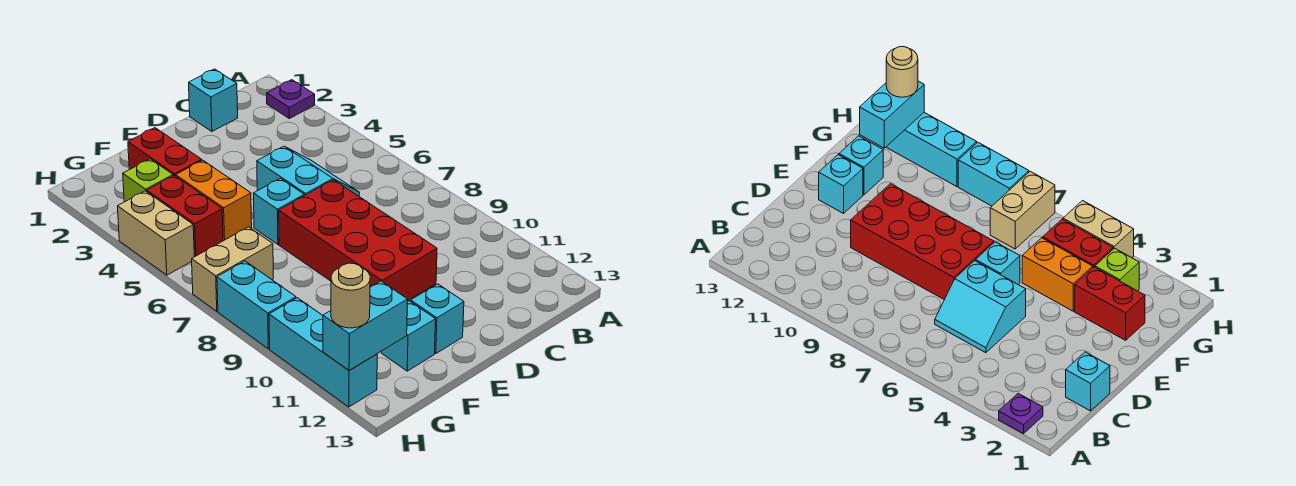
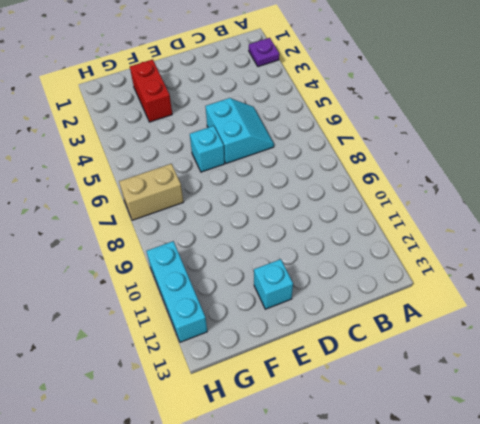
none -> cyan 1x1 brick [189,69,238,131]
none -> red 2x4 brick [279,180,437,300]
none -> orange 1x2 brick [176,160,252,241]

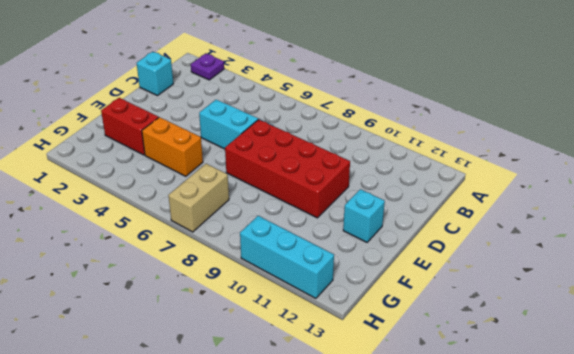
none -> cyan 1x1 brick [253,178,304,244]
none -> cyan 1x1 brick [381,301,436,371]
none -> lime 1x1 brick [123,159,173,202]

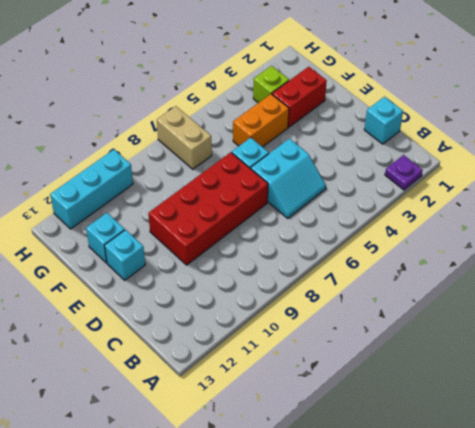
none -> red 1x2 brick [147,175,223,257]
none -> tan 1x2 brick [118,191,194,275]
none -> cyan 1x2 brick [217,261,296,349]

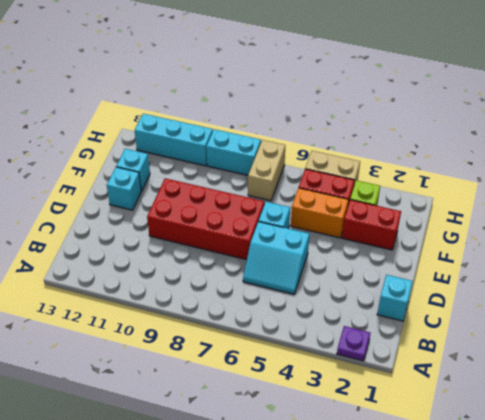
none -> cyan 1x2 brick [323,281,408,371]
none -> tan 1x1 round brick [331,263,370,328]

